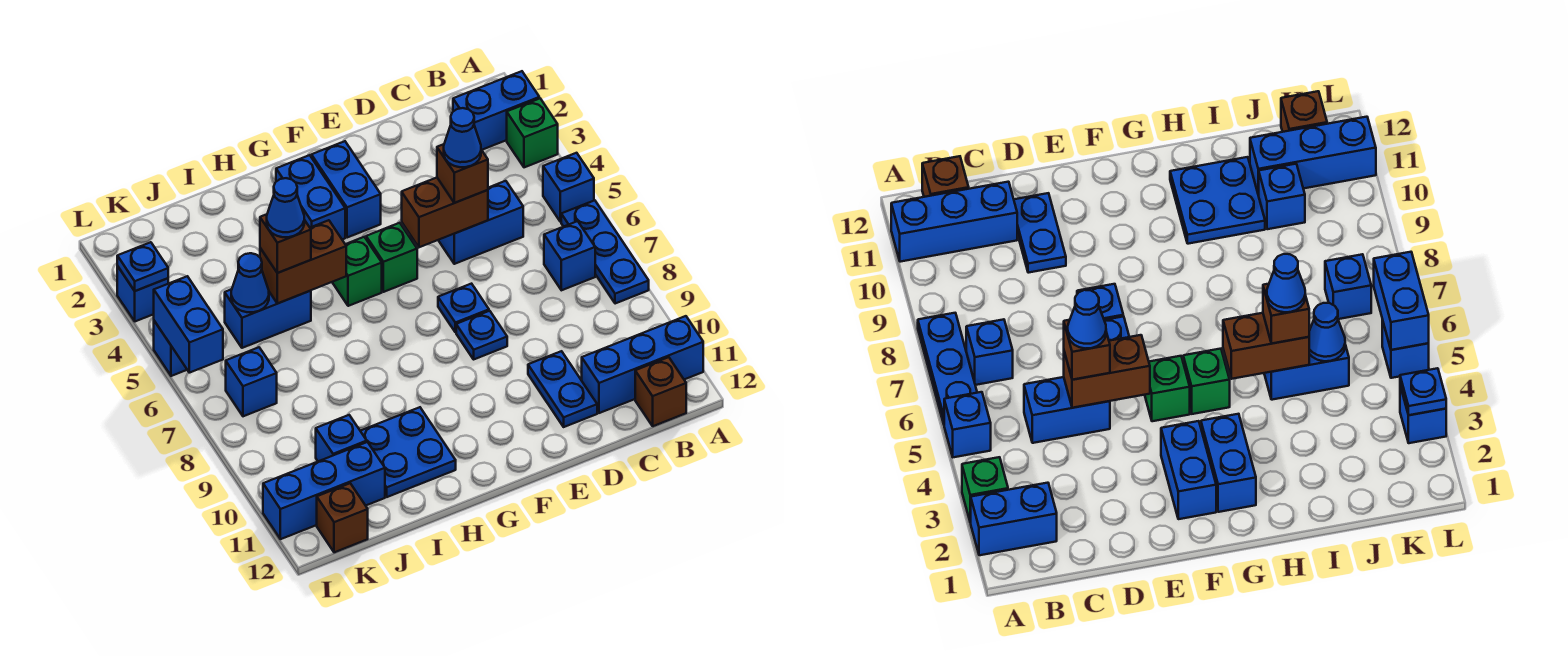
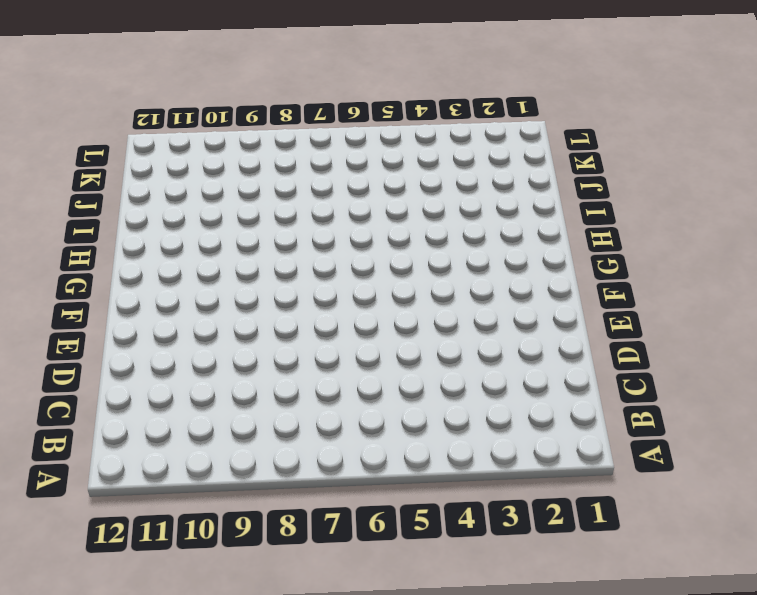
none -> blue 1x2 brick [453,71,539,150]
none -> green 1x1 brick [507,98,558,167]
none -> blue 1x1 brick [543,153,594,222]
none -> blue 1x3 plate [561,200,649,304]

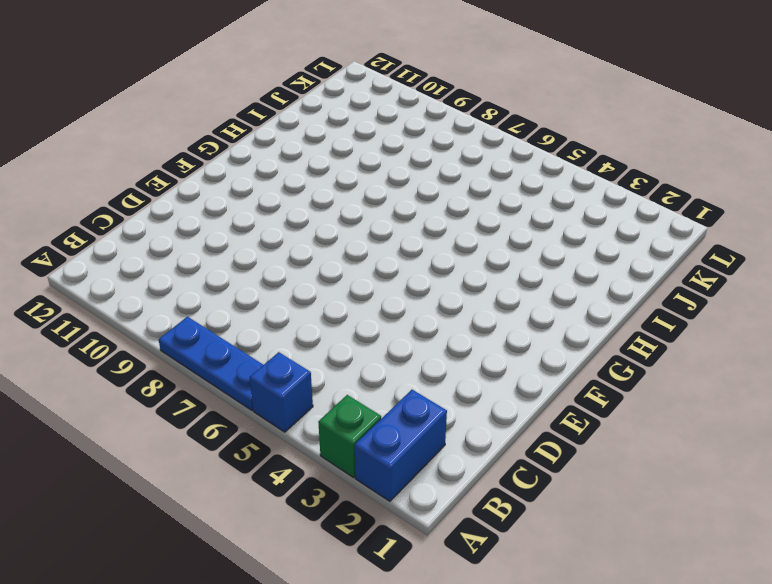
none -> blue 1x3 brick [582,316,703,413]
none -> blue 1x1 brick [544,221,595,290]
none -> brown 1x1 brick [635,357,686,426]
none -> blue 1x2 brick [438,181,523,264]

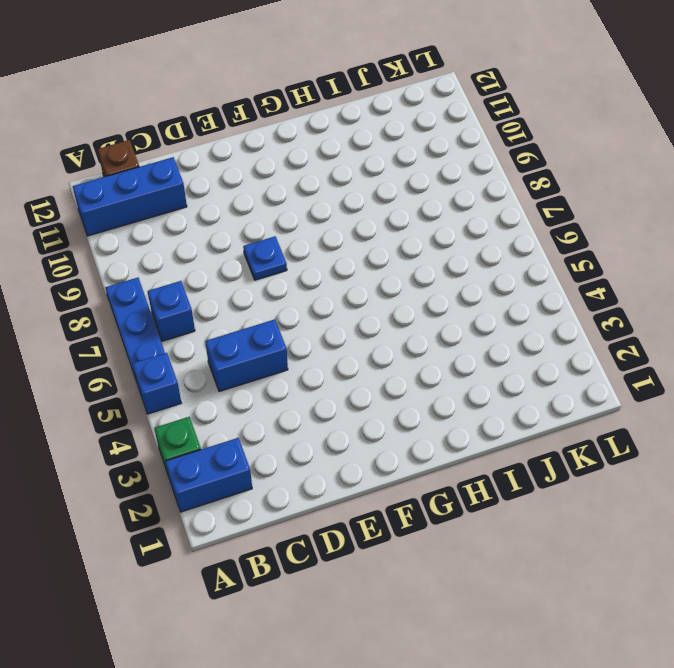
none -> blue 1x2 plate [528,351,597,427]
none -> blue 1x1 plate [438,284,489,332]
none -> blue 1x2 brick [311,141,381,238]
none -> green 1x1 brick [366,223,417,292]

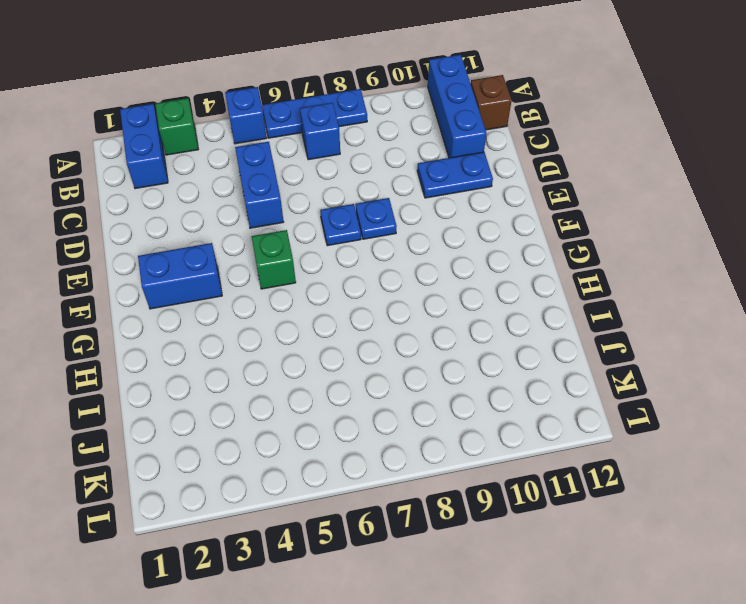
none -> blue 1x2 brick [276,155,345,240]
none -> green 1x1 brick [332,237,382,306]
none -> blue 2x2 plate [361,407,456,497]
none -> blue 1x2 brick [225,289,311,348]

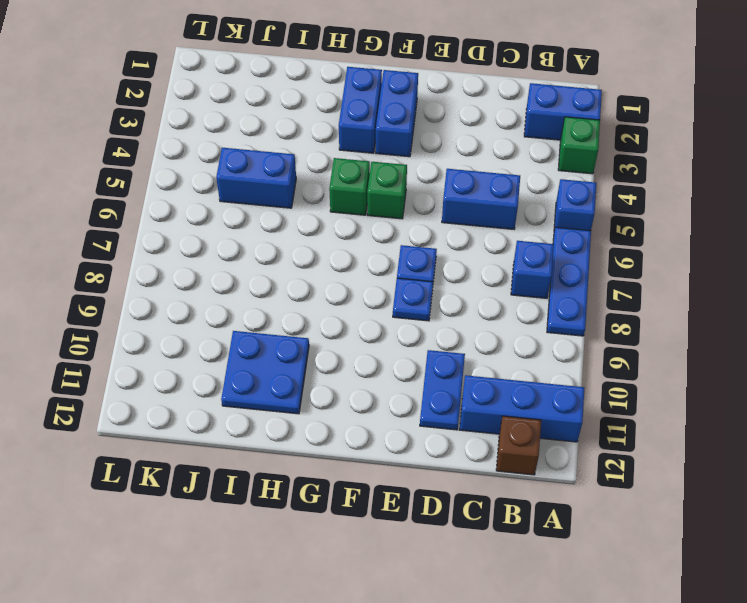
none -> blue 1x1 brick [316,415,367,461]
none -> blue 1x3 brick [263,442,385,539]
none -> blue 1x1 brick [226,347,277,416]
none -> brown 1x1 brick [317,483,368,552]

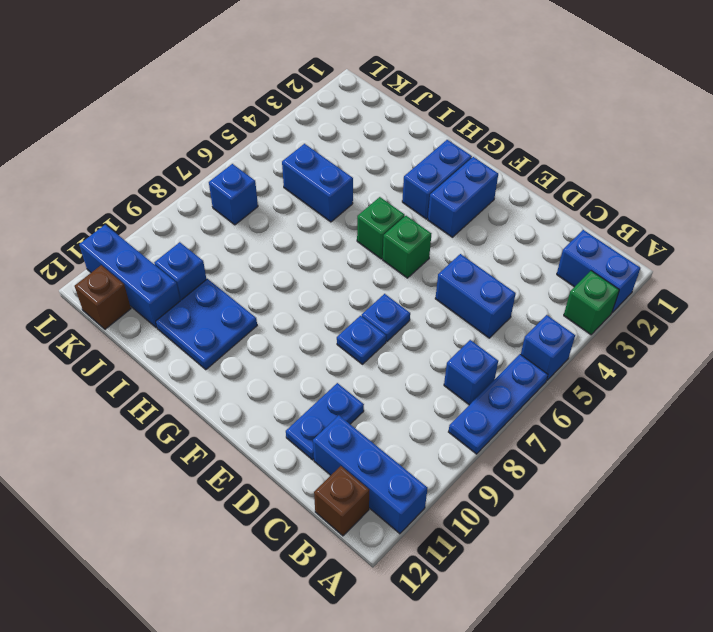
none -> blue 1x1 brick [117,266,168,321]
none -> blue 1x1 brick [154,321,187,376]
none -> brown 1x2 brick [402,178,488,247]
none -> brown 1x2 brick [260,220,346,303]

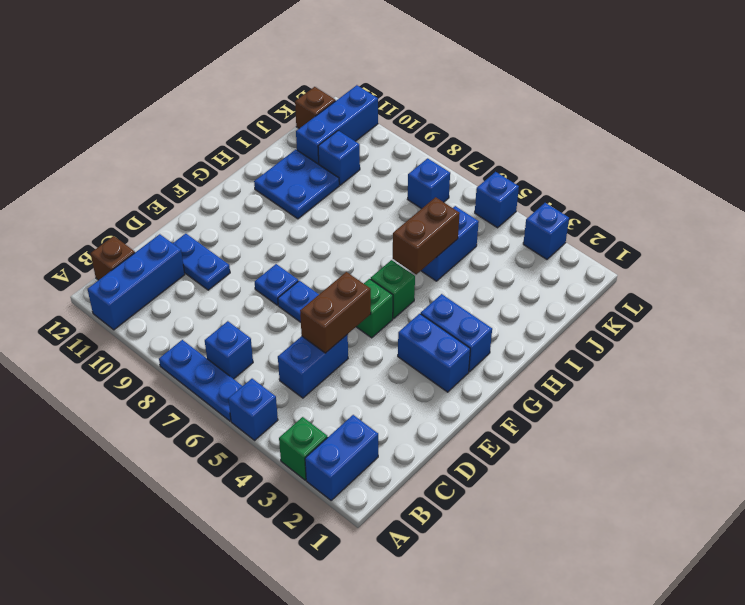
none -> blue 1x1 cone [231,253,269,312]
none -> blue 1x1 plate [117,242,168,291]
none -> blue 1x2 brick [154,276,223,373]
none -> brown 1x1 brick [437,144,488,203]

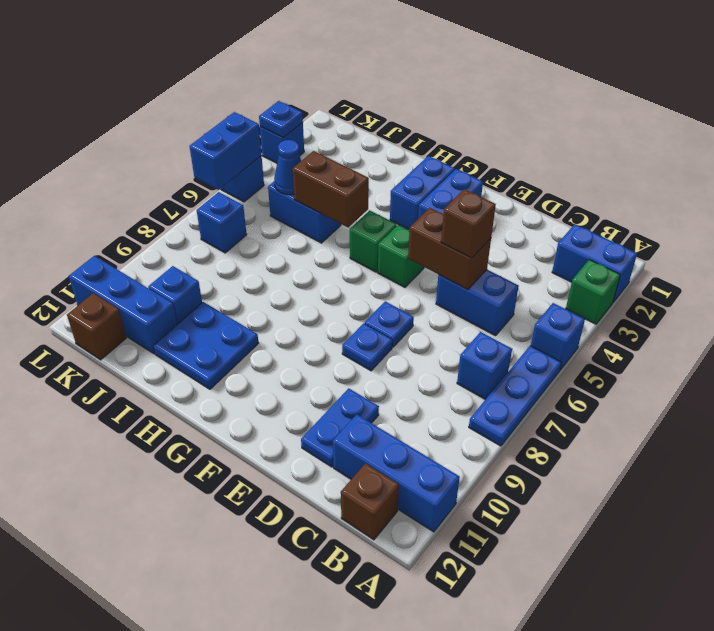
none -> brown 1x1 brick [260,214,311,273]
none -> blue 1x1 cone [444,108,481,167]
none -> blue 1x1 cone [267,178,304,237]

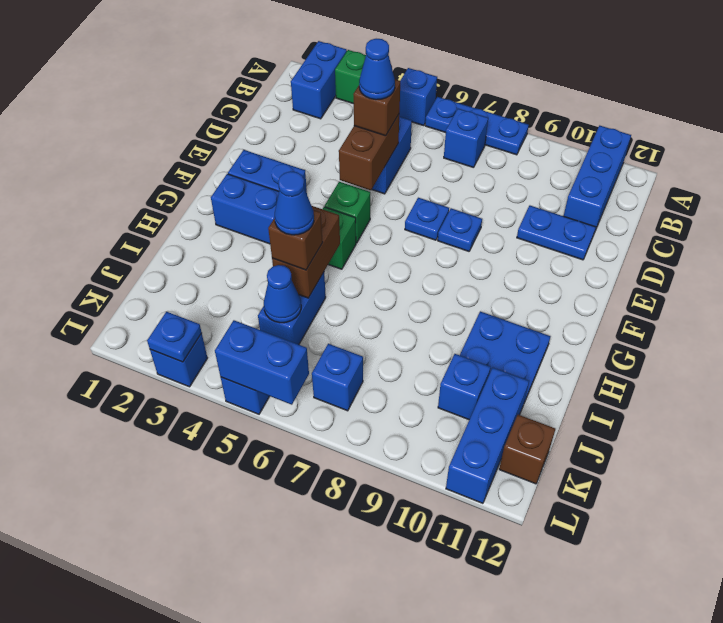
none -> brown 1x1 brick [635,357,686,426]

